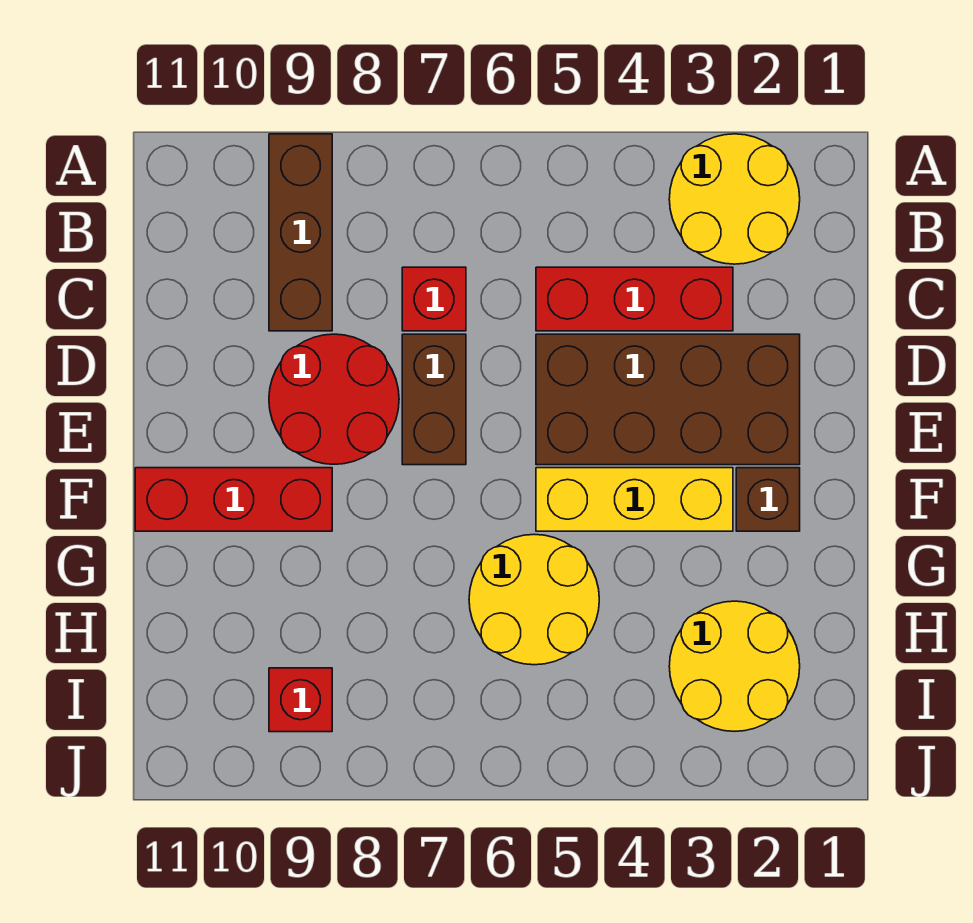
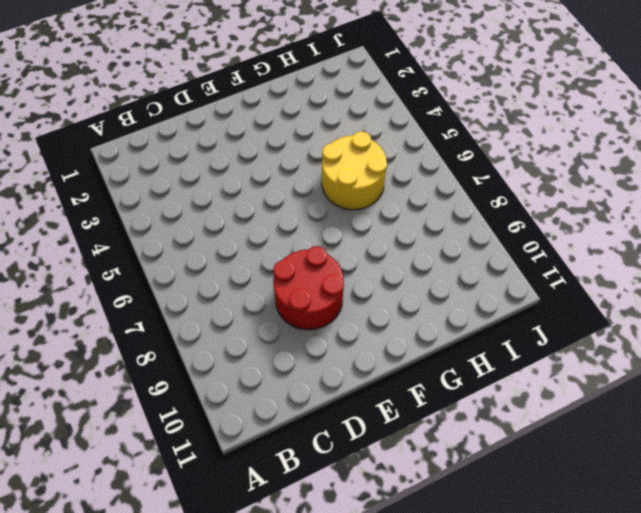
none -> yellow 2x2 round brick [669,134,800,264]
none -> brown 1x3 brick [269,134,332,331]
none -> red 1x3 brick [536,267,733,331]

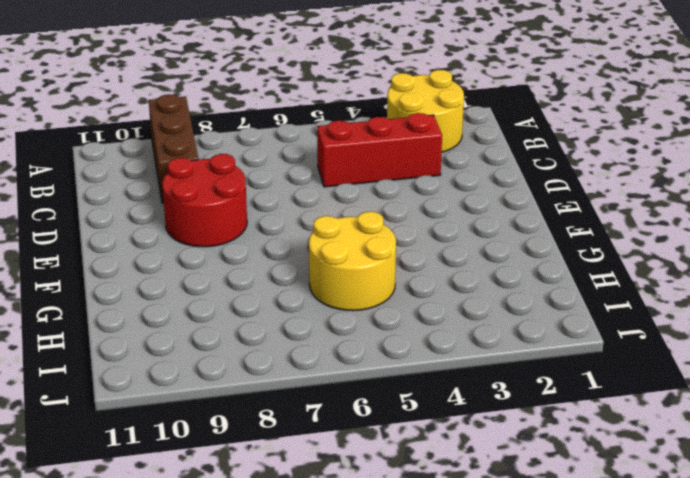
none -> red 1x1 brick [402,267,466,331]
none -> brown 2x4 brick [536,334,800,465]
none -> brown 1x2 brick [402,334,466,465]

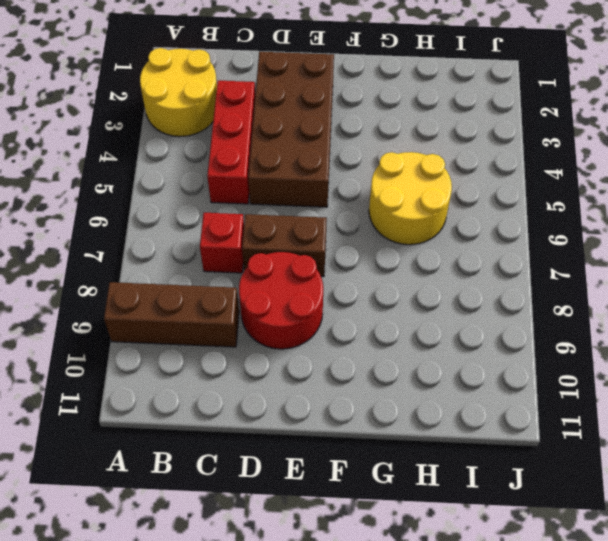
none -> brown 1x1 brick [736,468,800,531]
none -> yellow 1x3 brick [536,468,733,531]
none -> red 1x3 brick [135,468,332,531]

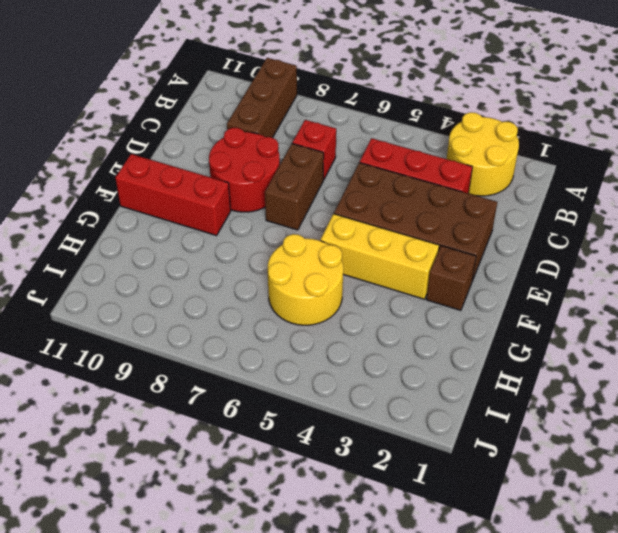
none -> yellow 2x2 round brick [669,601,800,731]
none -> red 1x1 brick [269,668,332,732]

